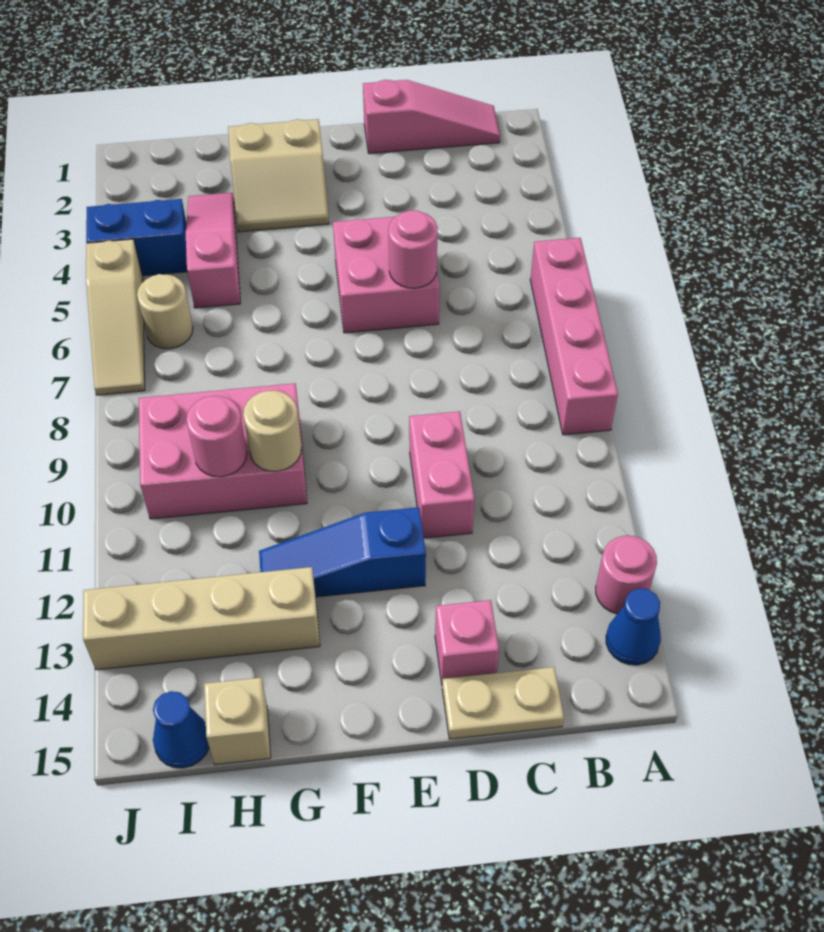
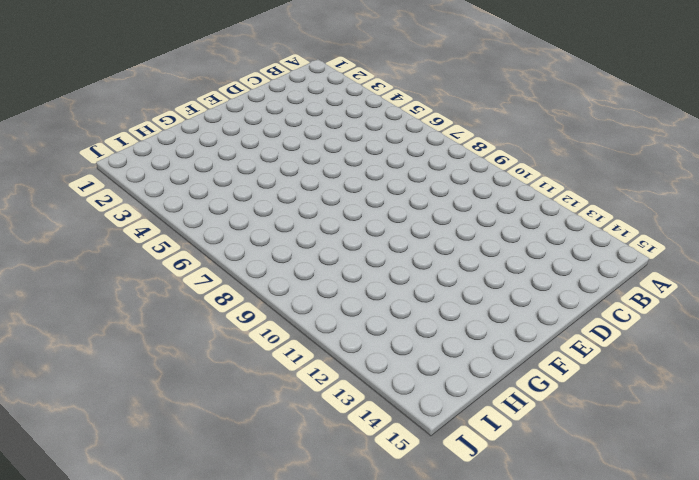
none -> pink 1x4 brick [530,238,618,435]
none -> pink 1x1 round brick [596,536,657,614]
none -> blue 1x1 cone [606,588,661,665]

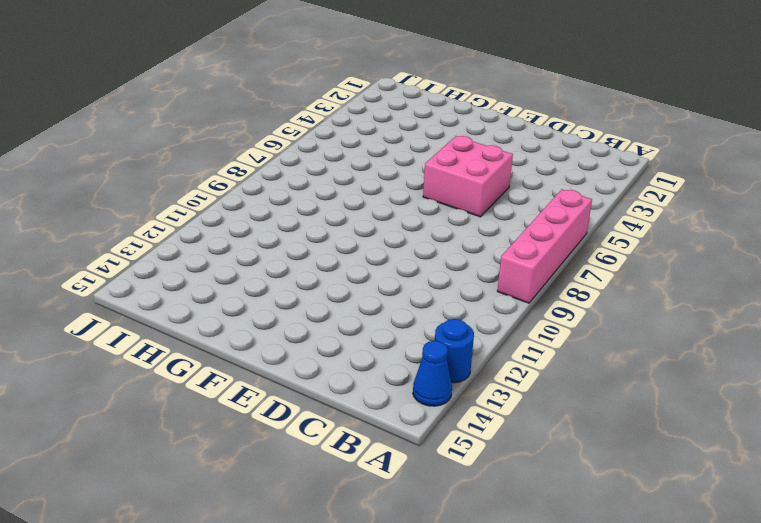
blue 1x1 round brick [435,319,474,383] -> pink 1x1 round brick [596,536,657,614]
none -> pink 1x3 slope [363,80,500,154]
none -> tan 1x2 plate [442,667,564,739]
none -> pink 1x2 brick [409,411,475,538]

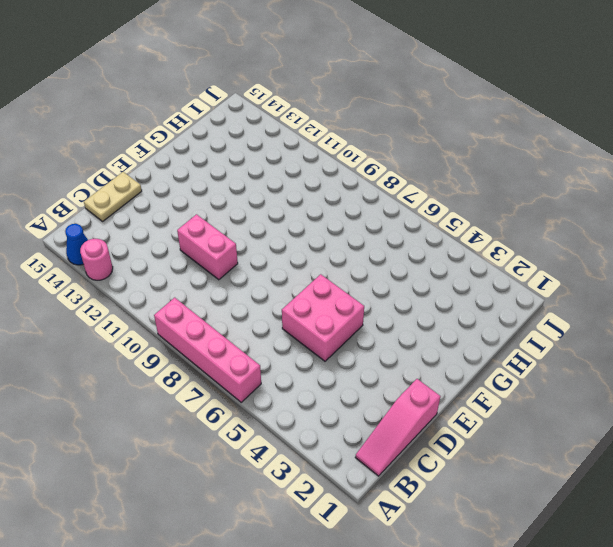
none -> pink 1x1 brick [435,600,499,683]
none -> blue 1x3 slope [259,507,426,597]
none -> tan 2x2 slope [228,119,329,232]

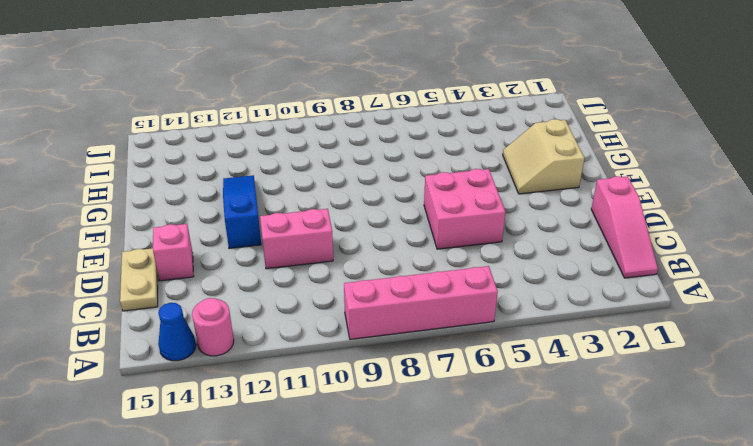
none -> pink 2x3 brick [139,383,307,519]
none -> tan 1x4 brick [83,567,320,670]
none -> pink 1x3 slope [186,193,241,308]

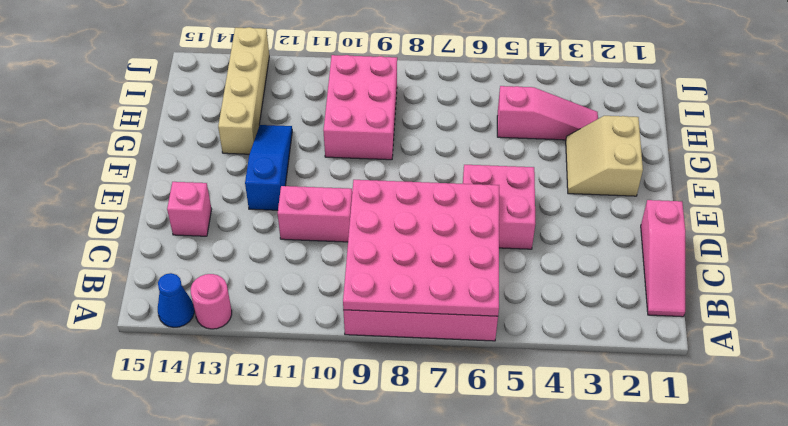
pink 4x4 plate [343,180,499,316] -> pink 1x1 round brick [389,210,438,288]
none -> tan 1x2 plate [442,667,564,739]
none -> tan 1x1 brick [204,678,271,765]
none -> blue 1x2 brick [86,199,187,276]

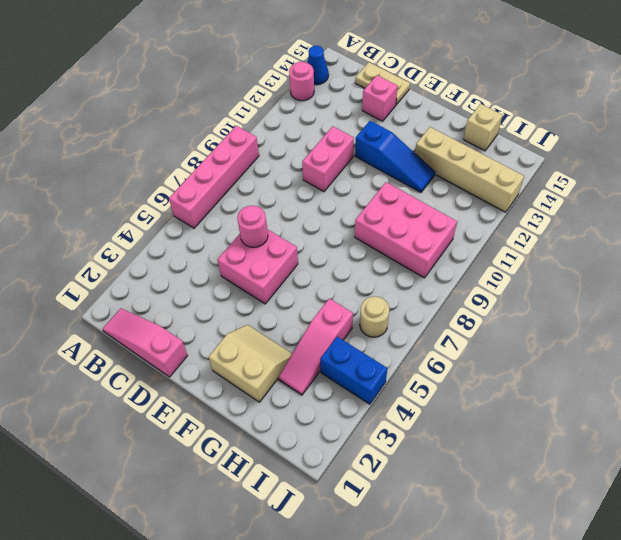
none -> blue 1x1 cone [153,691,209,768]
none -> tan 1x3 slope [86,239,145,395]
none -> tan 1x1 round brick [243,391,301,471]

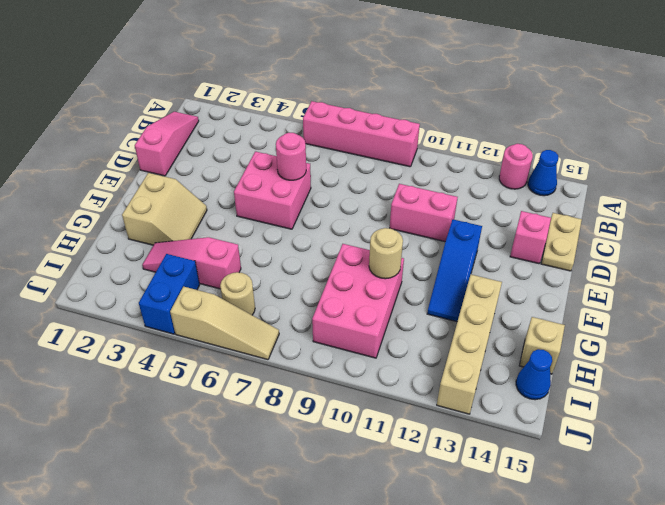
none -> pink 1x1 round brick [186,396,247,477]

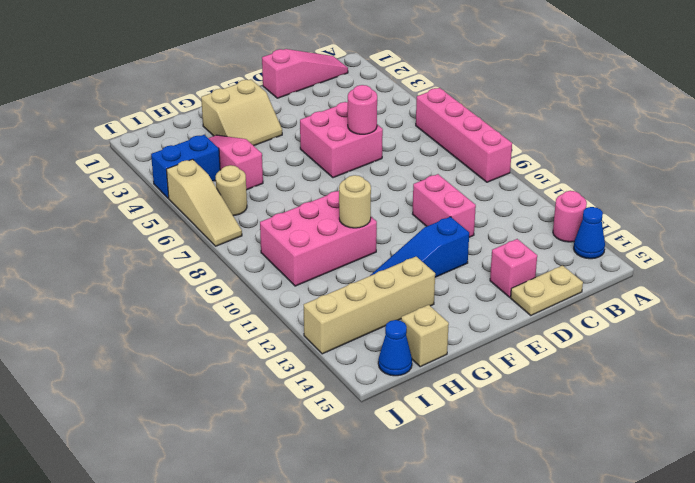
none -> pink 1x1 round brick [186,396,247,477]

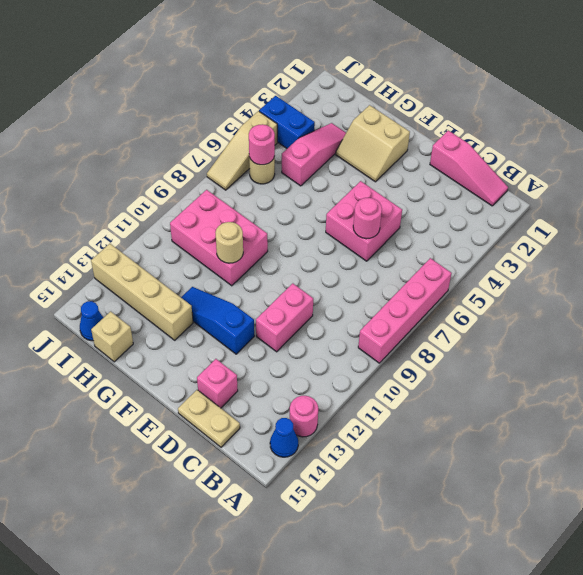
pink 1x1 round brick [249,124,275,165] -> pink 1x1 round brick moved to [186,396,247,477]

